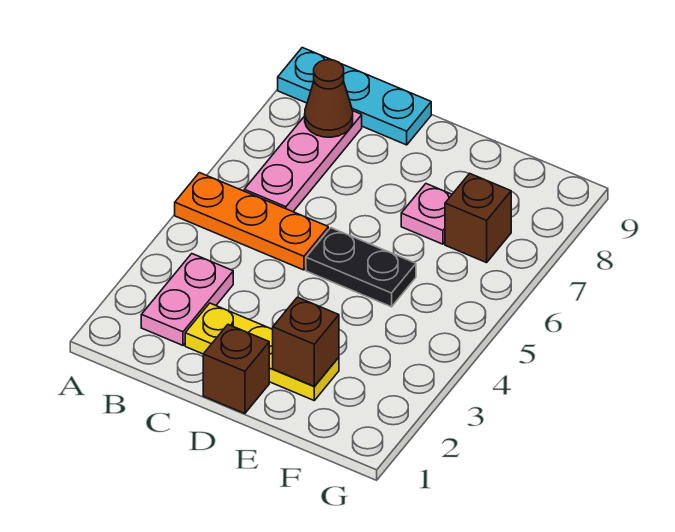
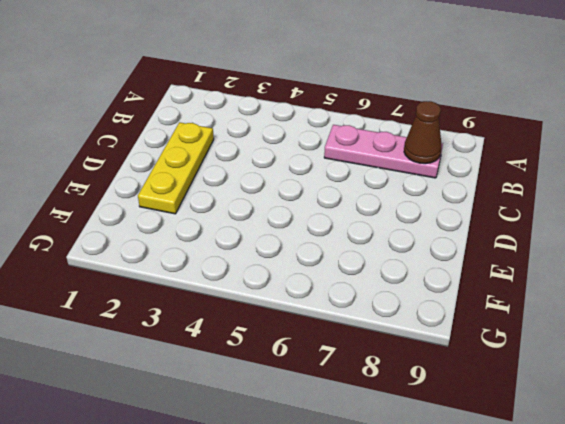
none -> orange 1x3 plate [175,173,328,270]
none -> cyan 1x3 plate [278,48,431,145]

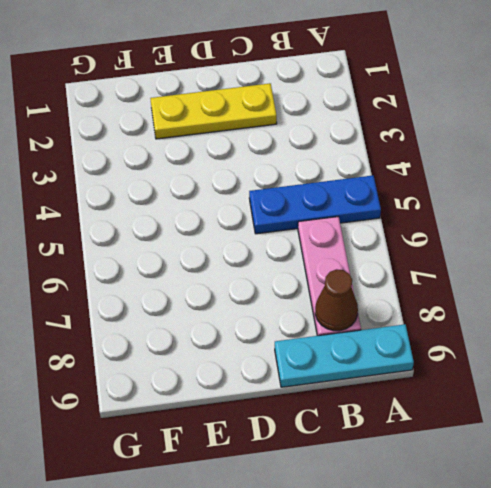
blue 1x3 plate [249,175,381,234] -> orange 1x3 plate [175,173,328,270]
none -> pink 1x2 plate [141,254,233,345]
none -> brown 1x1 brick [203,325,269,413]

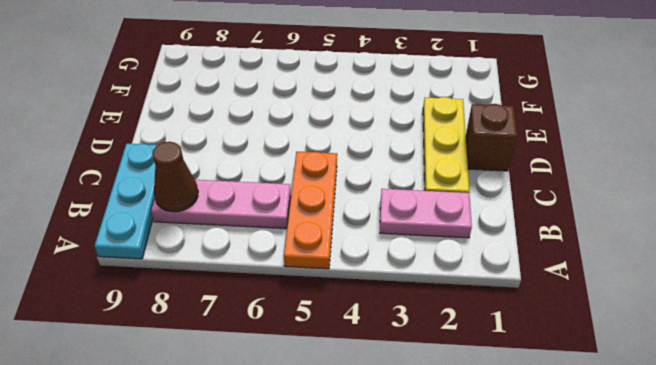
none -> black 1x2 plate [306,228,416,307]
none -> pink 1x1 plate [401,184,452,244]

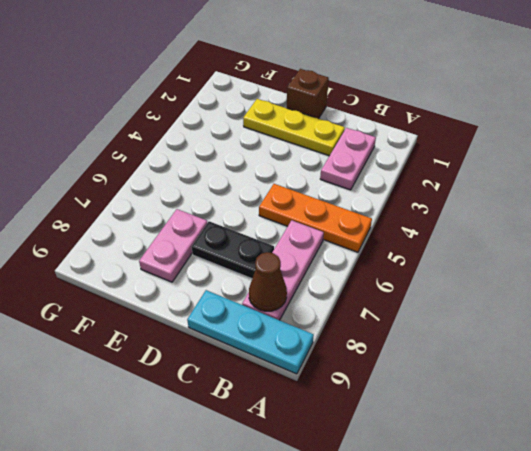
black 1x2 plate [192,221,274,279] -> black 1x2 plate moved to [306,228,416,307]
pink 1x2 plate [139,209,207,282] -> pink 1x1 plate [401,184,452,244]
none -> brown 1x1 brick [445,173,511,263]
none -> brown 1x1 brick [272,297,339,386]

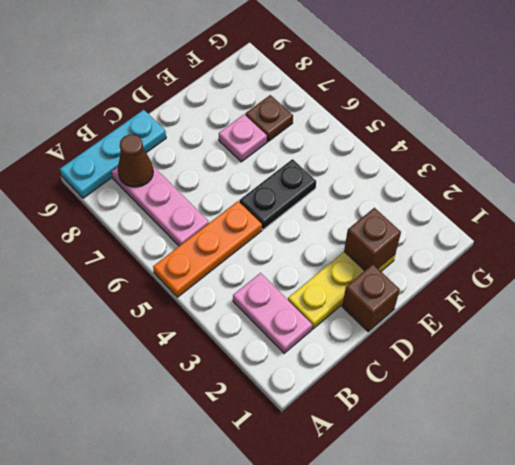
brown 1x1 plate [245,95,293,142] -> brown 1x1 brick [445,173,511,263]

